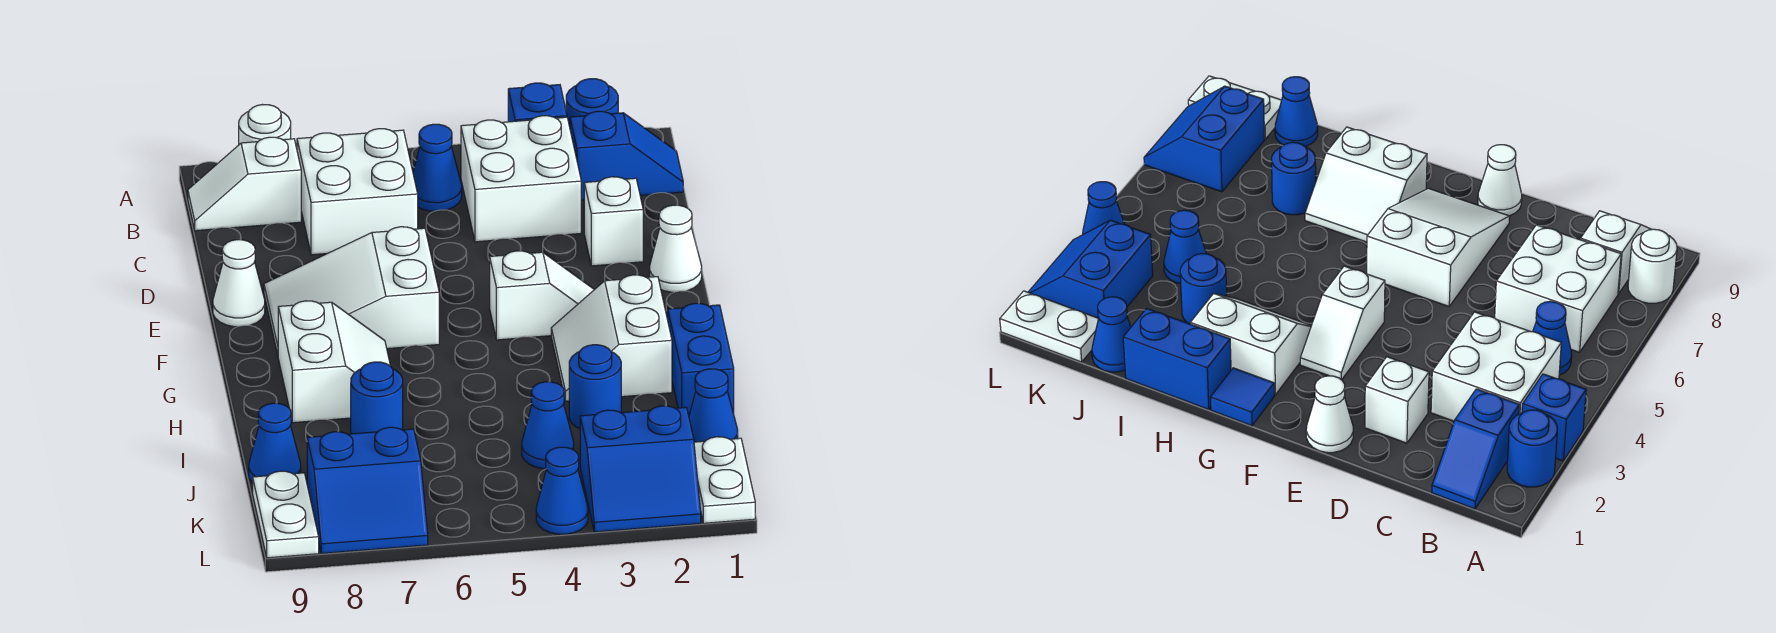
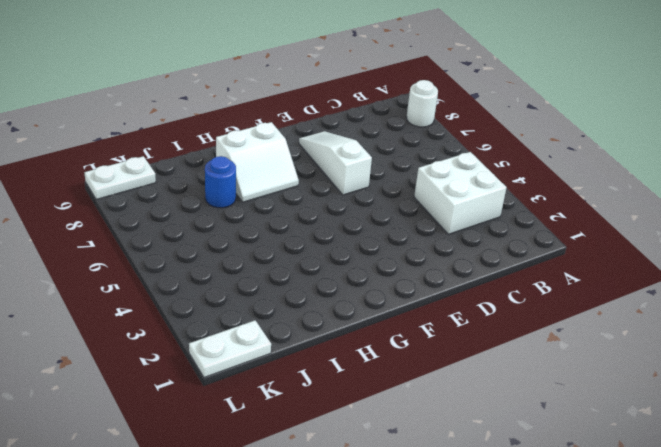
white 1x3 slope [299,131,372,195] -> white 2x3 slope [264,227,439,355]
none -> blue 1x1 round brick [566,79,618,127]
none -> blue 1x1 brick [508,83,567,122]
none -> blue 1x2 slope [570,111,683,200]

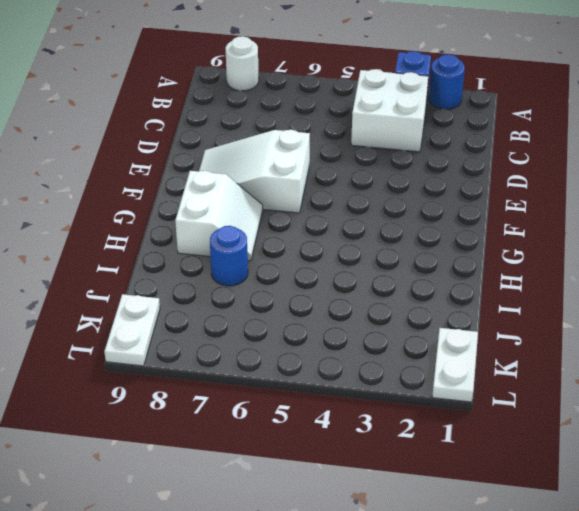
none -> blue 1x2 slope [570,111,683,200]
none -> blue 1x1 cone [413,124,462,211]
none -> white 2x2 brick [297,129,418,255]

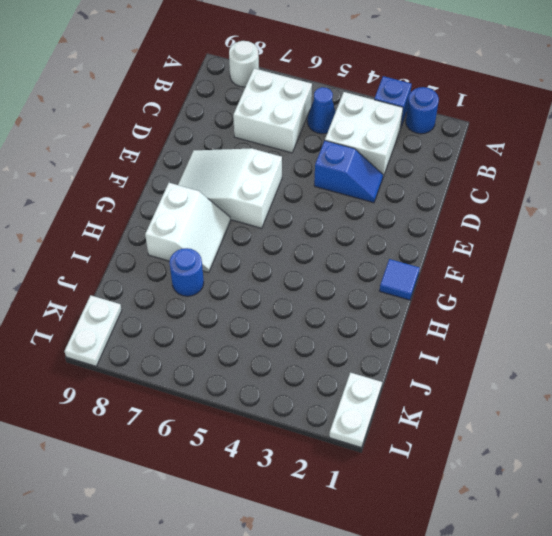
blue 1x2 slope [314,141,383,203] -> blue 1x2 slope moved to [570,111,683,200]
none -> white 1x2 slope [188,137,301,231]
none -> white 1x1 brick [584,177,643,266]
none -> white 1x1 cone [650,205,702,292]

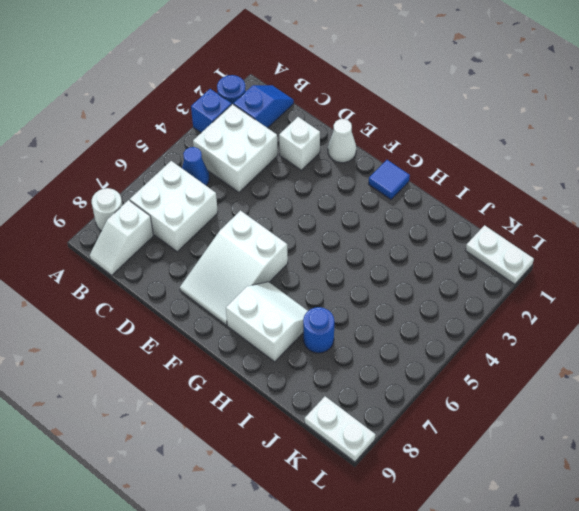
none -> white 1x1 cone [213,240,265,327]
none -> white 1x2 slope [490,251,594,340]
none -> white 2x2 slope [551,275,672,401]

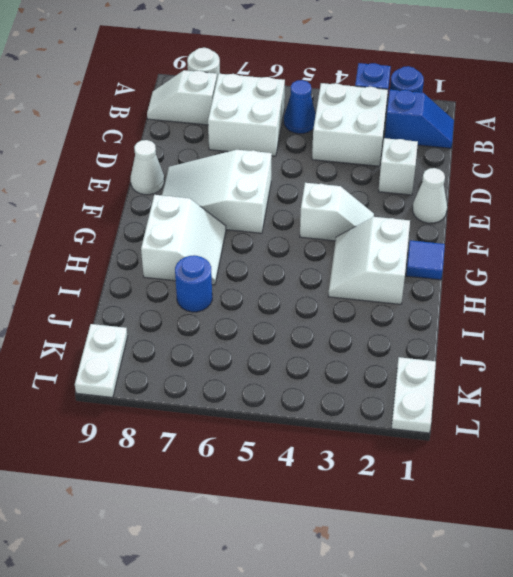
none -> blue 1x2 brick [668,303,734,415]
none -> blue 1x1 round brick [569,345,621,429]
none -> blue 1x1 cone [689,369,738,442]

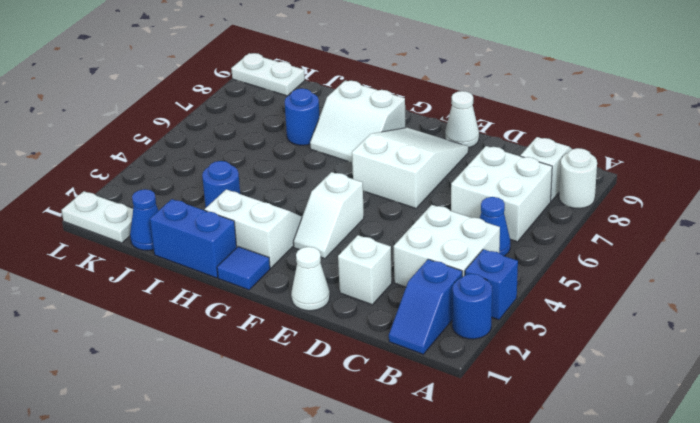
none -> blue 1x1 cone [522,382,574,469]
none -> blue 1x1 cone [249,403,301,483]
none -> blue 2x2 slope [580,406,701,532]

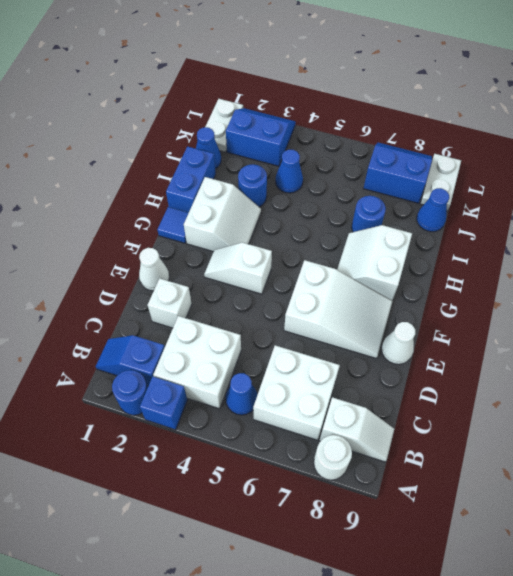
none -> blue 1x1 cone [536,447,588,534]

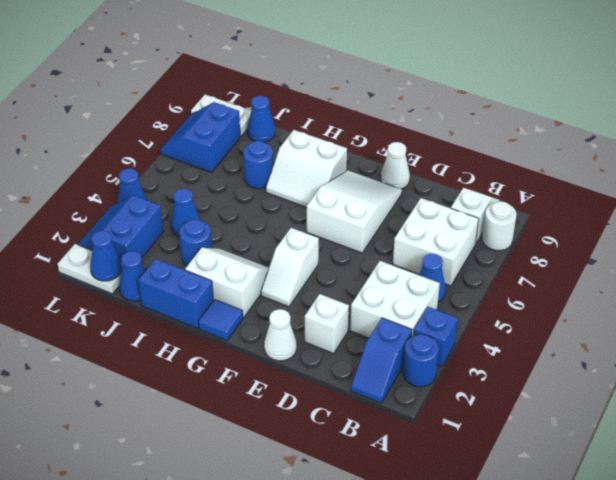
blue 1x1 cone [90,231,122,281] -> none

